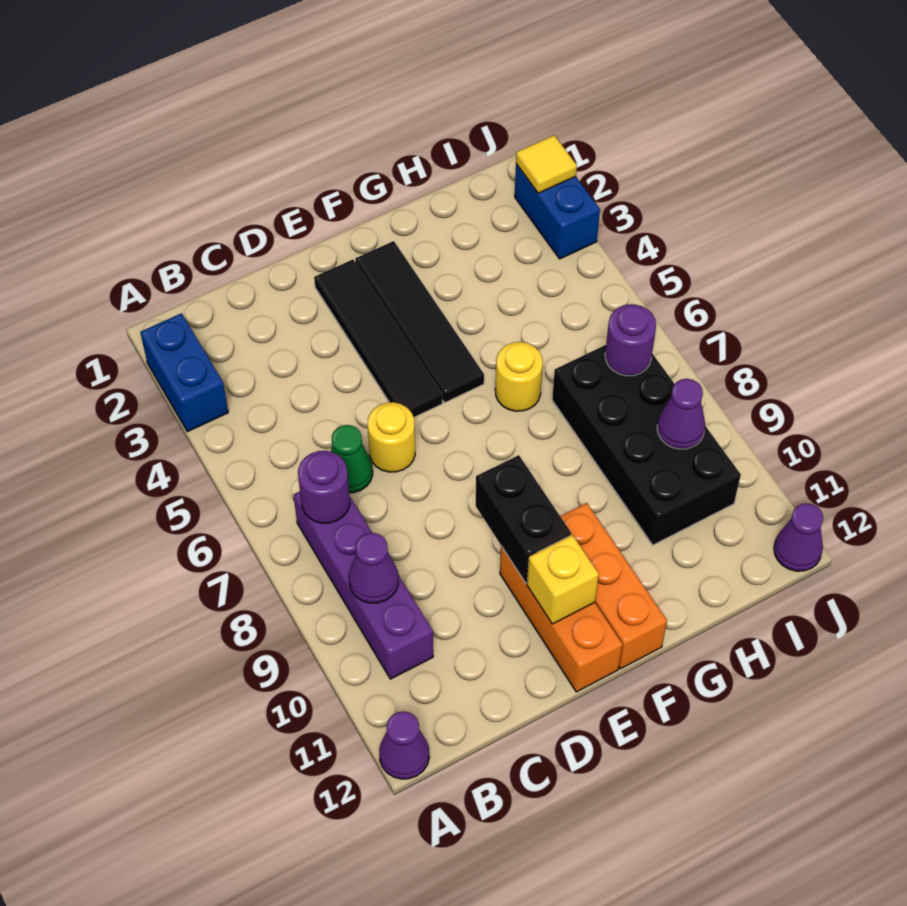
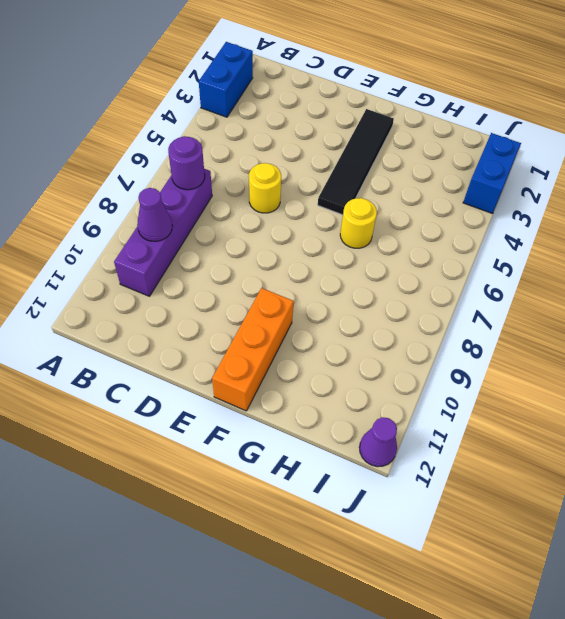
none -> purple 1x1 cone [379,711,429,779]
none -> green 1x1 cone [331,425,373,493]
none -> black 1x4 tile [314,260,442,417]

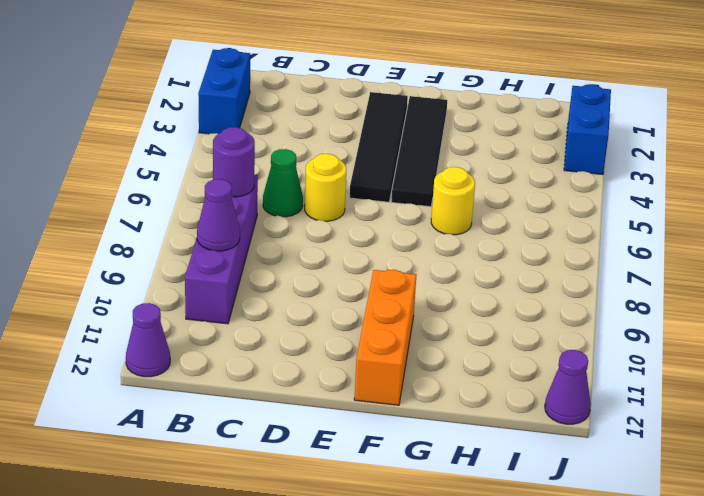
none -> orange 1x3 brick [500,546,622,692]
none -> black 2x4 brick [552,345,741,545]
none -> black 1x2 brick [476,455,571,583]

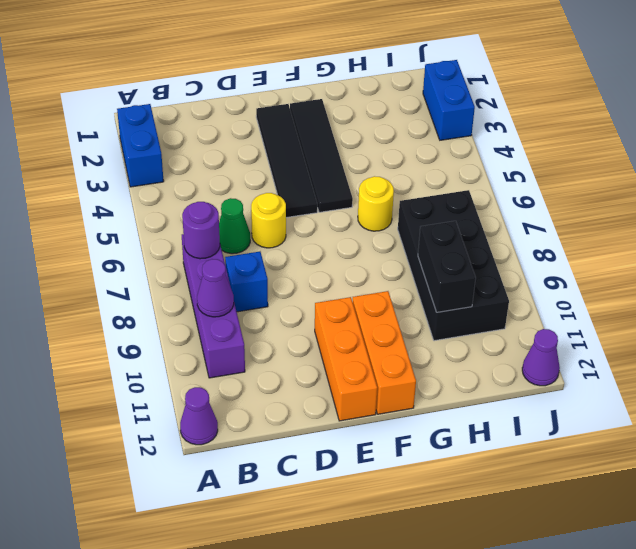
blue 1x1 brick [225,252,268,312] -> none
black 1x2 brick [418,221,476,312] -> black 1x2 brick moved to [476,455,571,583]
none -> yellow 1x1 brick [527,535,599,624]
none -> purple 1x1 round brick [605,304,656,376]
none -> purple 1x1 cone [657,379,705,449]

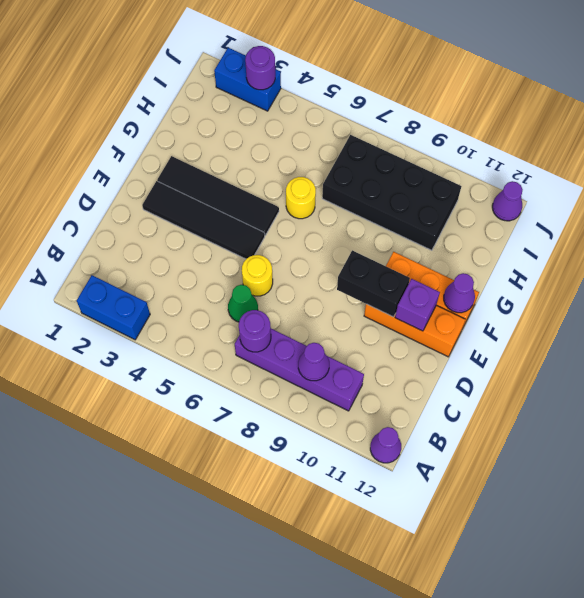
purple 1x1 brick [395,279,440,331] -> yellow 1x1 brick [527,535,599,624]
purple 1x1 cone [444,273,475,313] -> purple 1x1 cone moved to [657,379,705,449]
purple 1x1 round brick [245,46,275,90] -> purple 1x1 round brick moved to [605,304,656,376]
none -> yellow 1x1 tile [516,135,577,193]

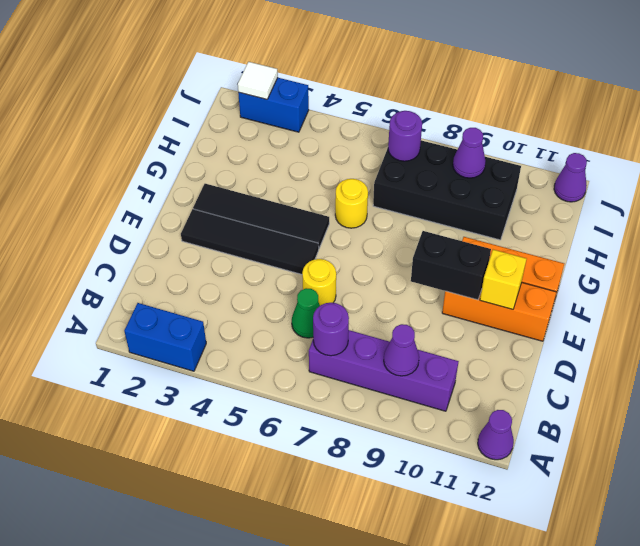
white 1x1 tile [238,62,278,99] -> yellow 1x1 tile [516,135,577,193]

